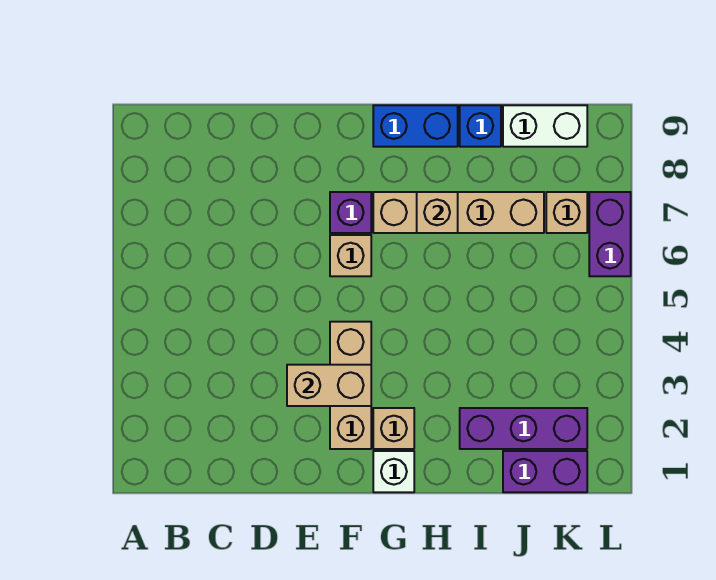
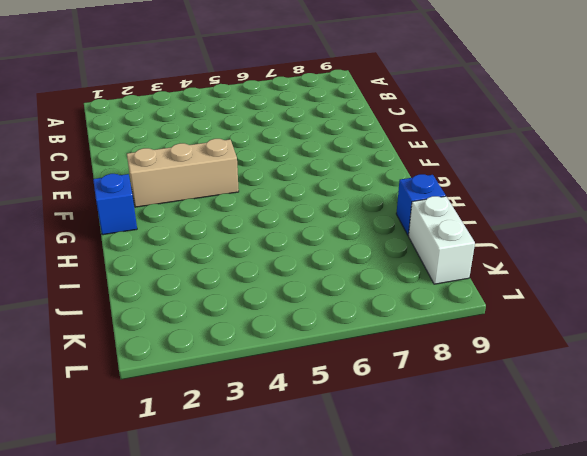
blue 1x1 brick [93,174,137,235] -> white 1x1 brick [373,451,414,492]
none -> tan 1x1 brick [330,235,371,276]
none -> purple 1x1 brick [330,192,371,233]
none -> tan 1x1 brick [373,408,414,449]

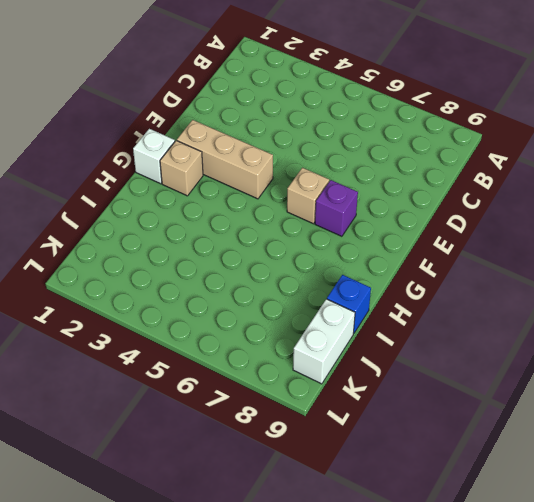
none -> tan 1x4 brick [373,192,544,233]
none -> blue 1x2 brick [373,105,458,147]
none -> purple 1x3 brick [460,408,587,449]

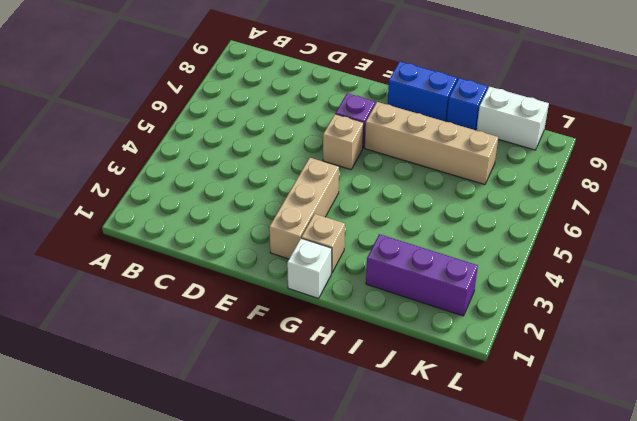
none -> purple 1x2 brick [503,451,587,492]
none -> tan 1x1 brick [546,192,587,233]
none -> purple 1x2 brick [589,192,631,276]

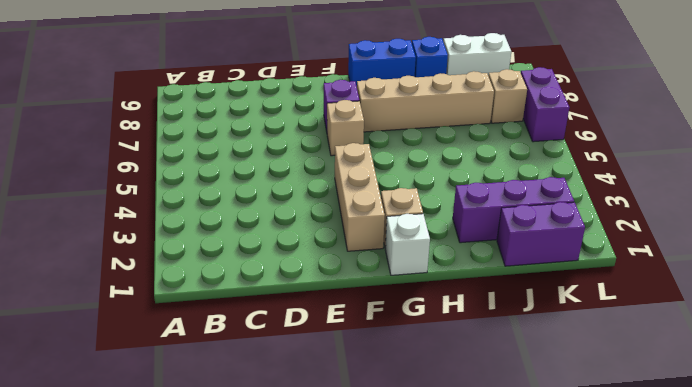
none -> tan 1x2 brick [287,365,371,406]
none -> tan 1x1 brick [417,192,458,233]

